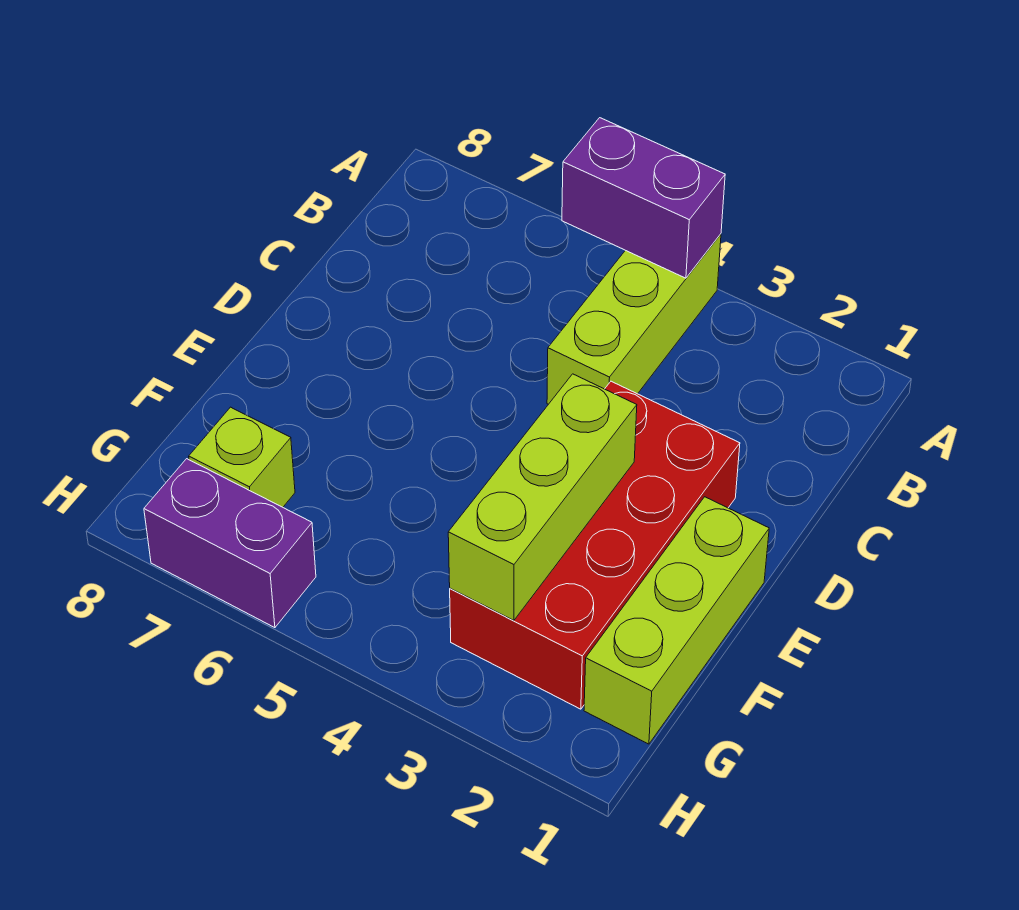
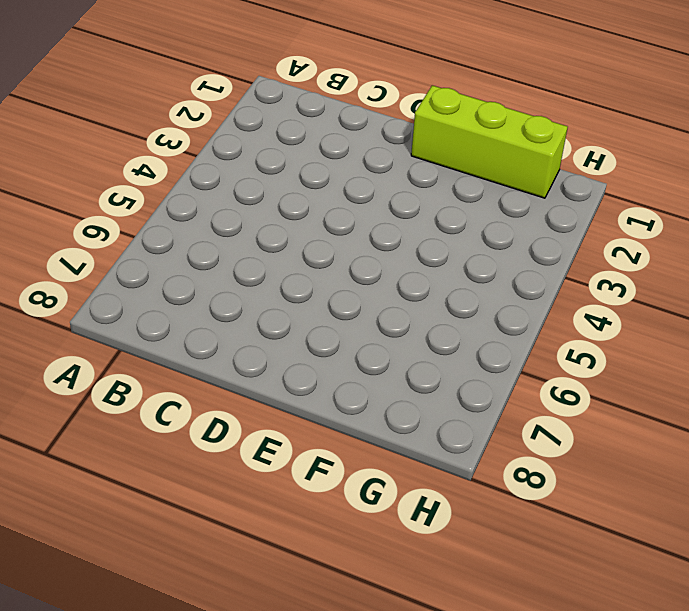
none -> lime 1x3 brick [547,234,721,404]
none -> red 2x4 brick [450,381,740,709]

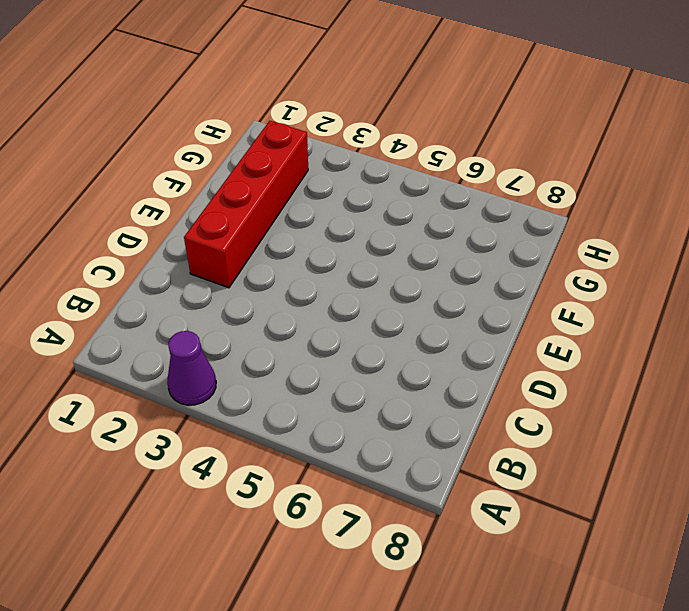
purple 1x1 cone [167,331,216,405] -> none
red 1x4 brick [184,121,308,288] -> red 2x4 brick [450,381,740,709]
none -> lime 1x3 brick [547,234,721,404]
none -> lime 1x3 brick [584,497,769,744]

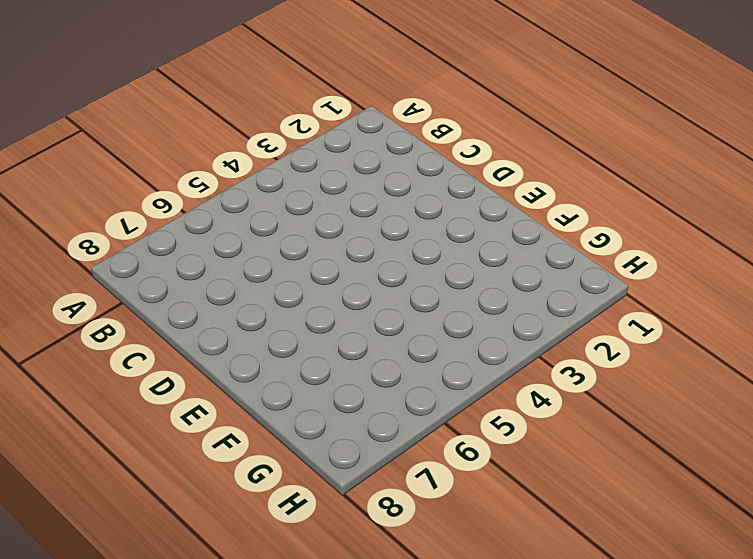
none -> lime 1x3 brick [547,234,721,404]
none -> red 2x4 brick [450,381,740,709]

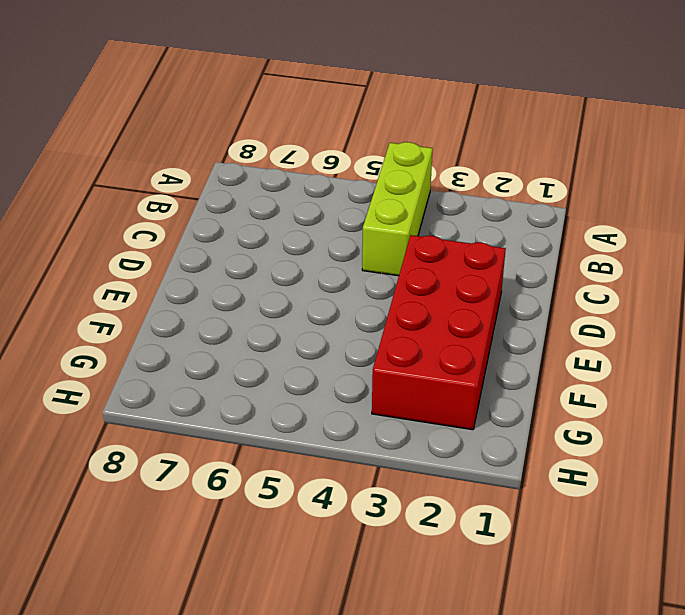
none -> lime 1x3 brick [584,497,769,744]
none -> lime 1x1 brick [189,407,295,507]

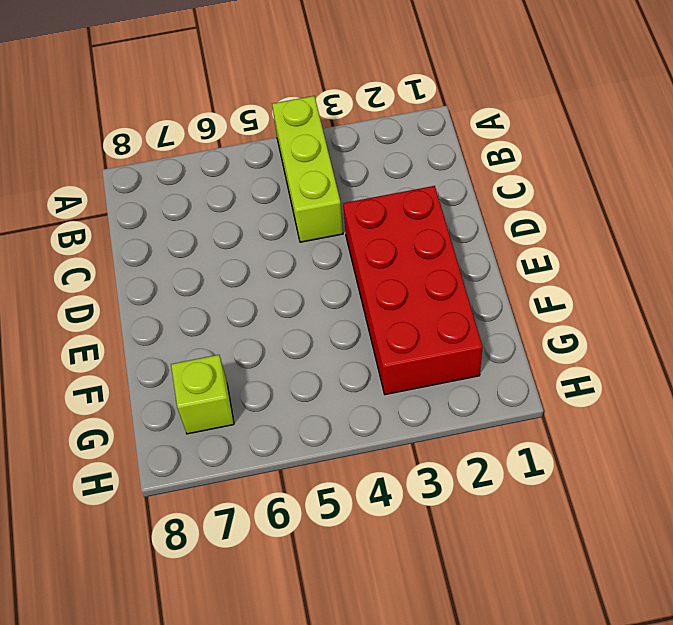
none -> lime 1x3 brick [584,497,769,744]
none -> purple 1x2 brick [144,459,316,628]

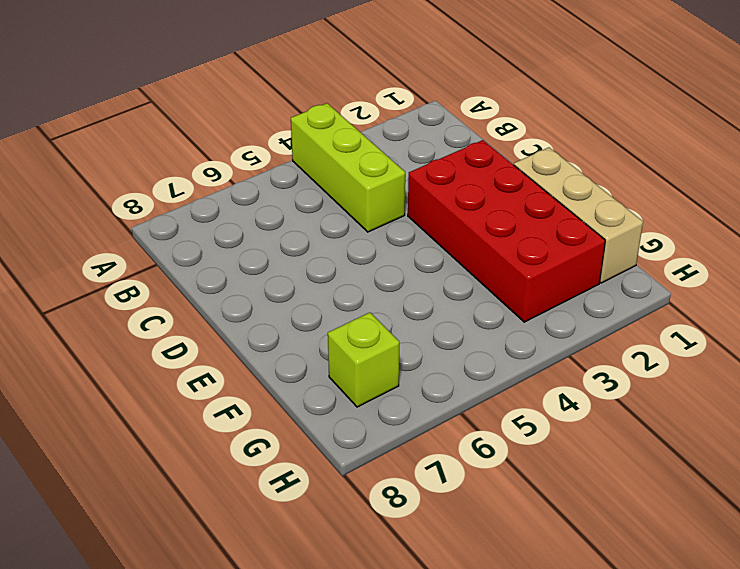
tan 1x3 brick [514,147,643,283] -> lime 1x3 brick [584,497,769,744]
none -> purple 1x2 brick [144,459,316,628]
none -> purple 1x2 brick [562,118,725,278]

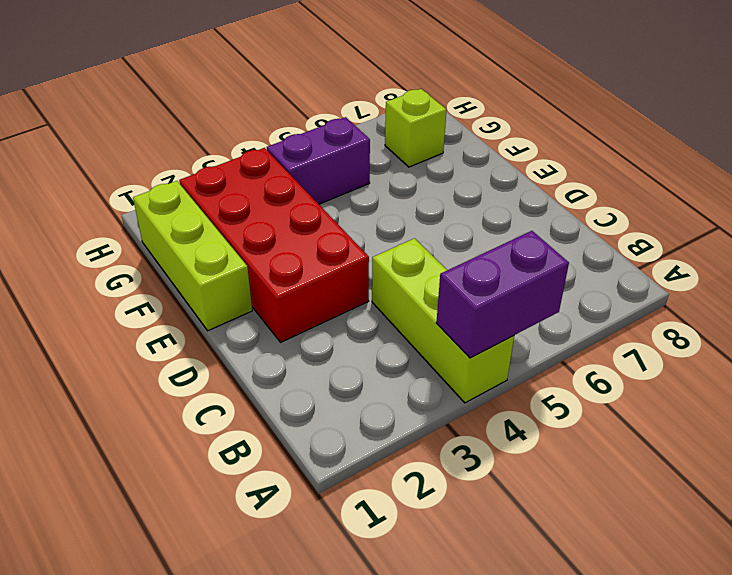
purple 1x2 brick [267,117,370,204] -> purple 1x2 brick moved to [144,459,316,628]
none -> lime 1x3 brick [448,374,637,621]

